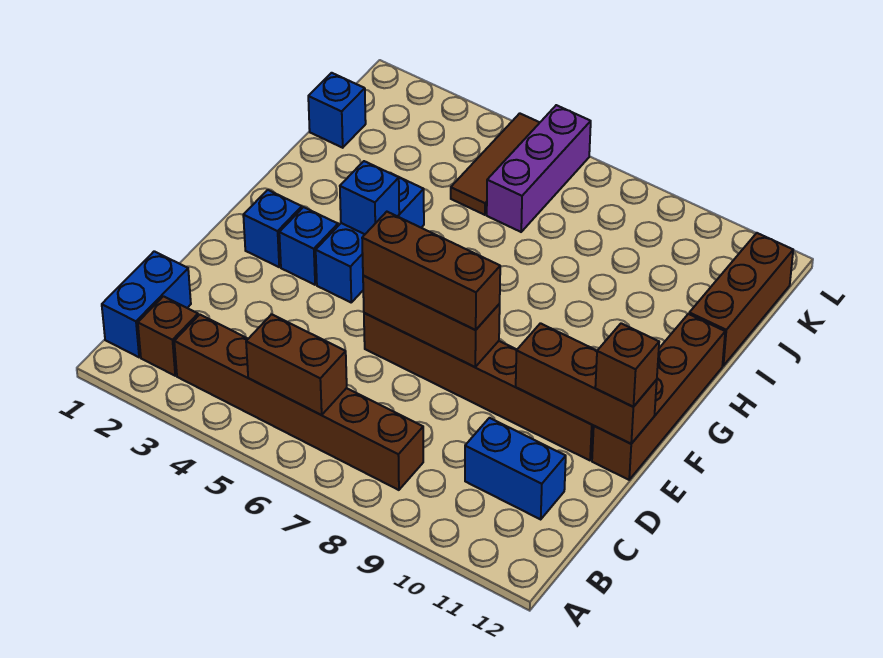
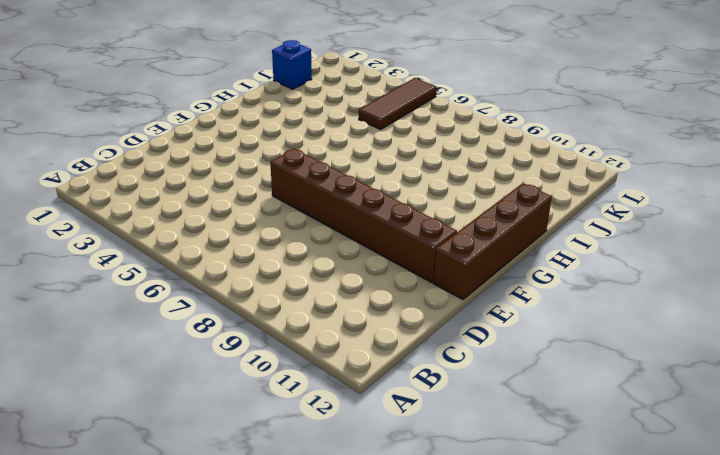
none -> blue 1x2 brick [102,251,191,357]
none -> brown 1x1 brick [138,296,198,376]
none -> brown 1x6 brick [174,315,423,490]

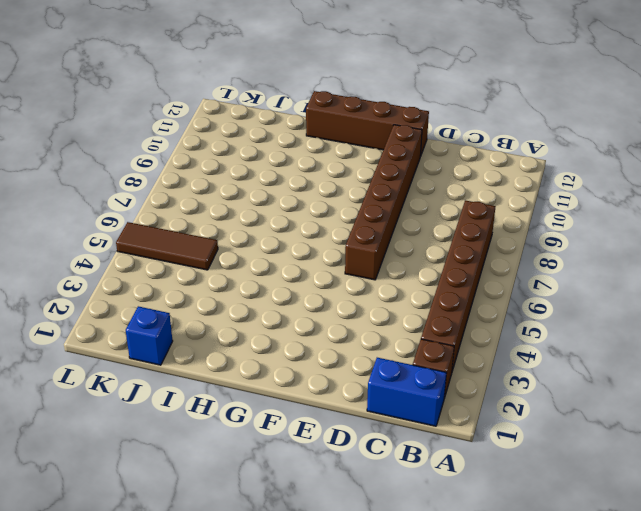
none -> blue 1x2 brick [465,418,566,519]
none -> blue 1x1 brick [243,190,302,267]
none -> blue 1x1 brick [279,207,338,285]

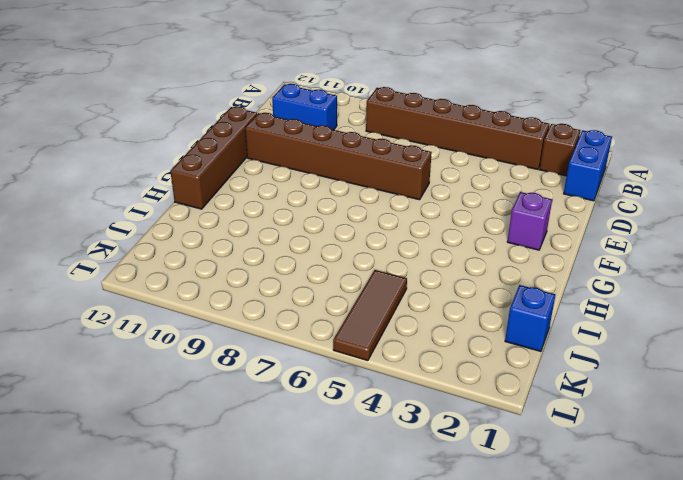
purple 1x1 brick [507,192,552,250] -> blue 1x1 brick [243,190,302,267]
none -> blue 1x1 brick [279,207,338,285]
none -> blue 1x3 brick [316,174,424,302]
none -> brown 1x3 brick [689,233,793,366]

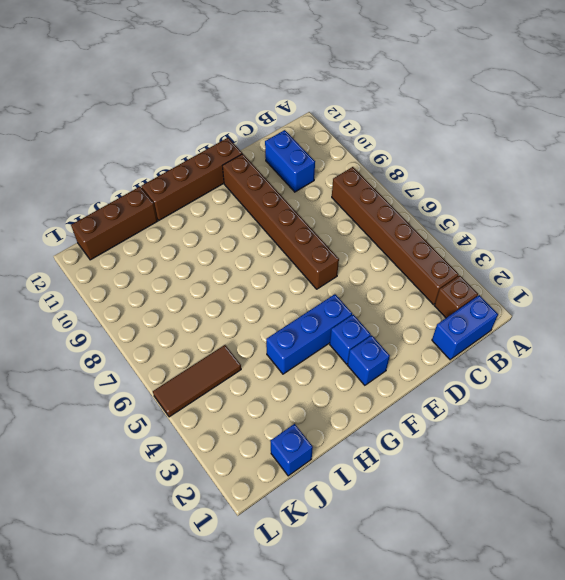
none -> purple 1x3 brick [487,105,591,232]
none -> brown 1x2 brick [246,314,347,415]
none -> brown 1x3 brick [363,275,500,367]

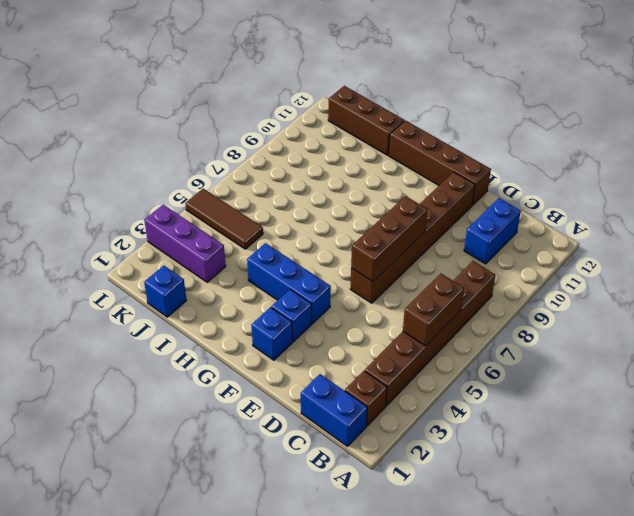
purple 1x3 brick [144,205,226,282] -> purple 1x3 brick moved to [487,105,591,232]
none -> brown 1x3 brick [516,323,657,444]
none -> blue 1x1 brick [340,161,399,234]
none -> brown 1x3 brick [362,212,500,330]

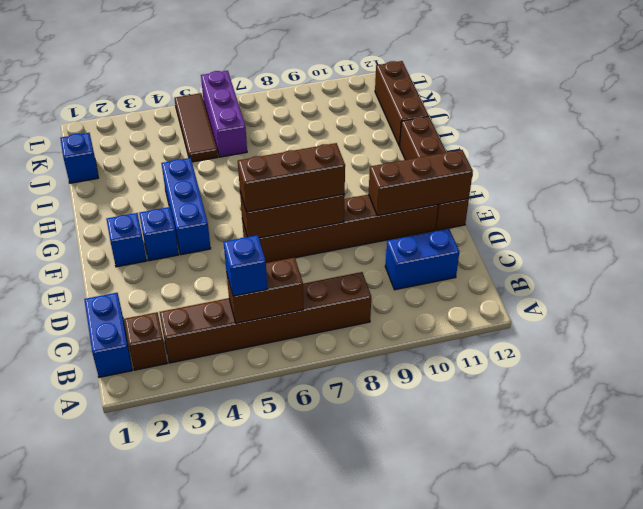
blue 1x1 brick [224,235,267,296] -> blue 1x1 brick moved to [340,161,399,234]
none -> brown 1x1 brick [595,323,659,407]

